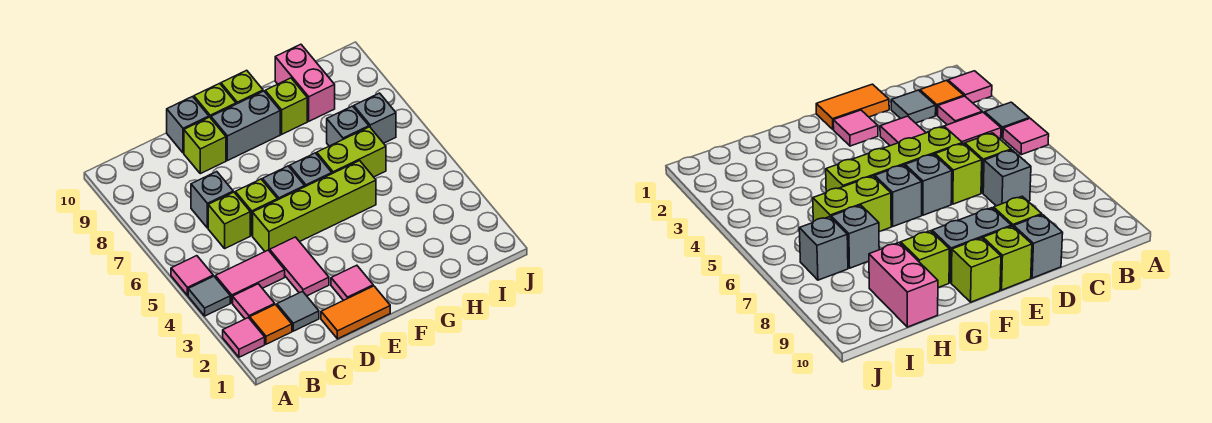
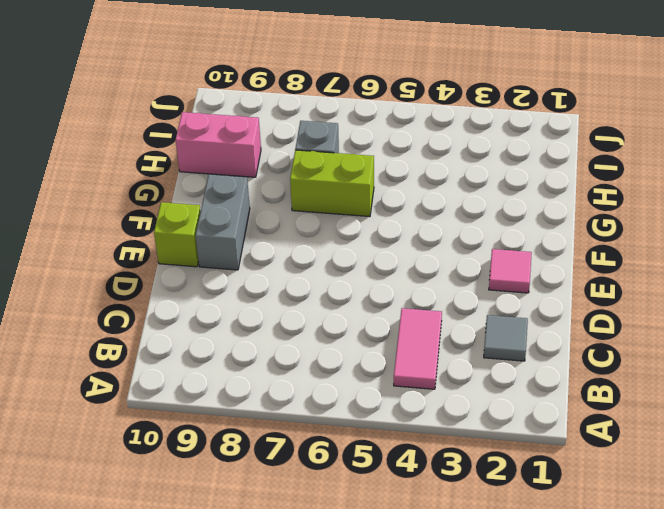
lime 1x2 brick [290,150,374,217] -> lime 1x2 brick turned to [317,127,386,177]
none -> pink 1x1 tile [223,318,265,357]
none -> grey 1x1 tile [188,276,230,316]
none -> pink 1x1 tile [171,256,213,295]

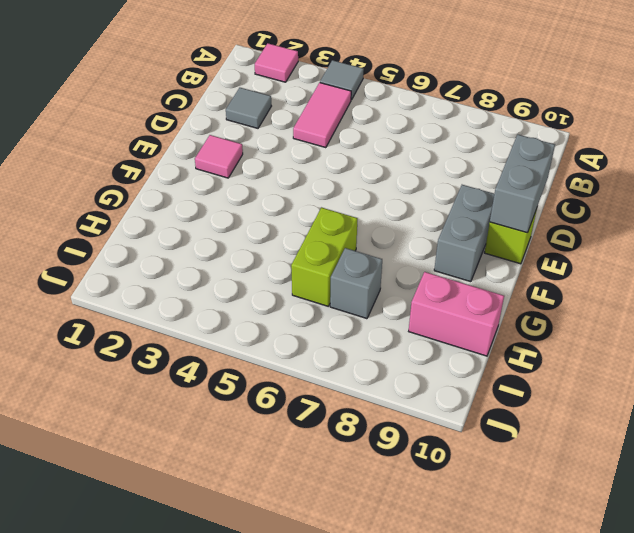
grey 1x2 brick [490,135,555,233] -> none
none -> pink 1x1 tile [171,256,213,295]
none -> orange 1x1 tile [250,305,292,344]
none -> pink 1x1 tile [233,284,275,319]

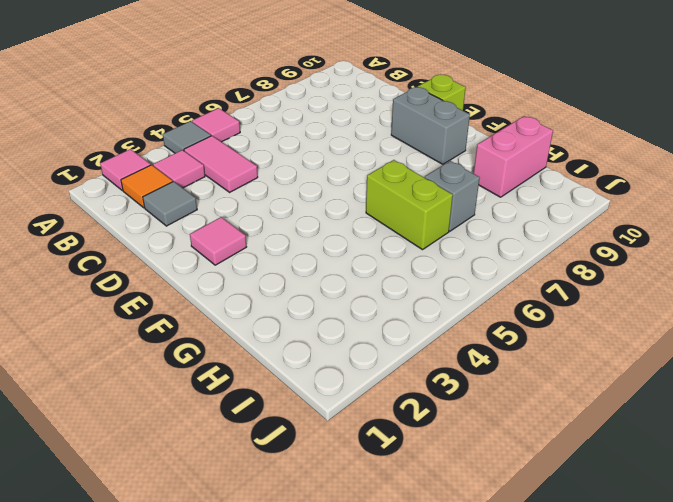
none -> lime 1x1 brick [208,192,250,248]
none -> grey 1x1 brick [191,172,233,228]
none -> orange 1x2 tile [321,286,390,339]

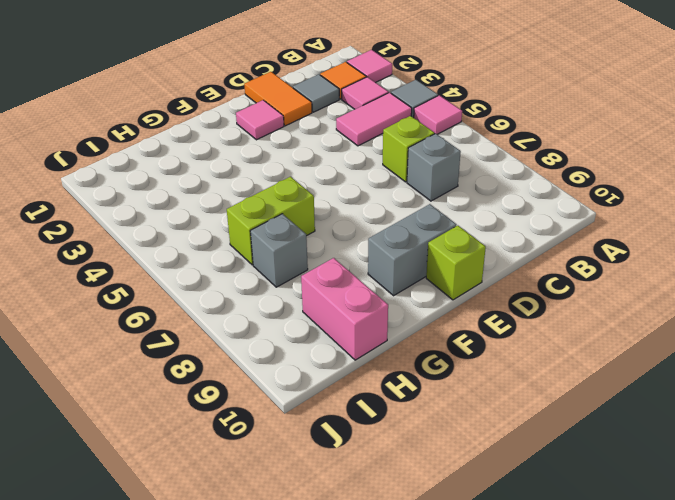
orange 1x2 tile [244,72,312,126] -> orange 1x2 tile turned to [321,286,390,339]
none -> pink 1x2 tile [270,237,329,296]
none -> lime 1x4 brick [253,161,376,251]
none -> lime 1x1 brick [235,179,278,235]

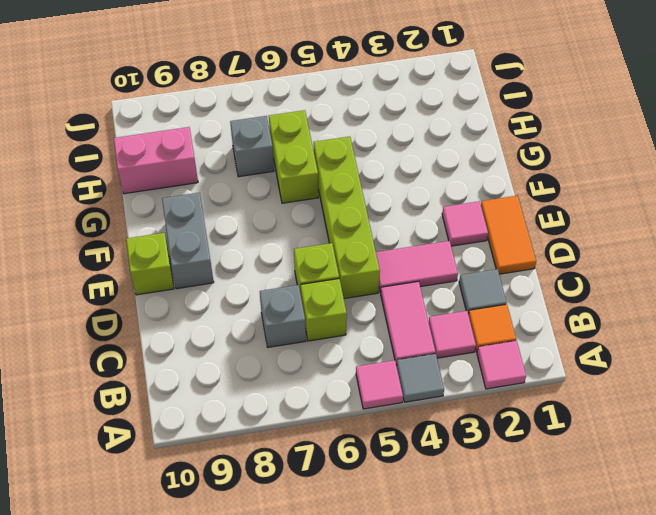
none -> lime 1x1 brick [184,117,226,174]
none -> grey 1x1 brick [167,97,209,153]
none -> grey 1x1 brick [262,166,305,200]

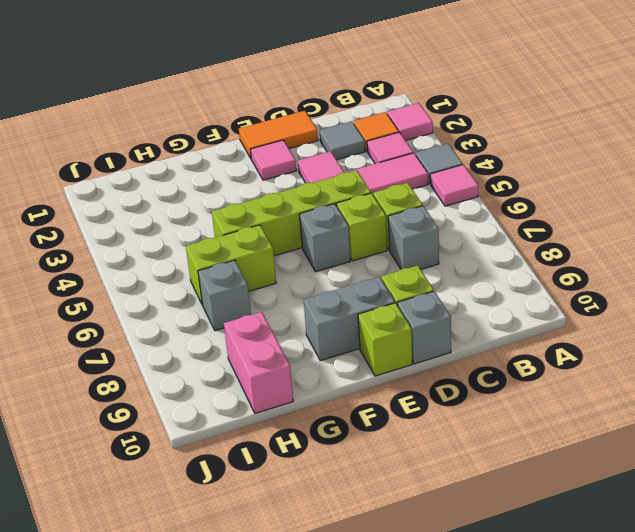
none -> grey 1x1 brick [290,153,332,187]
none -> lime 1x1 brick [221,70,263,104]
none -> lime 1x1 brick [265,78,307,134]

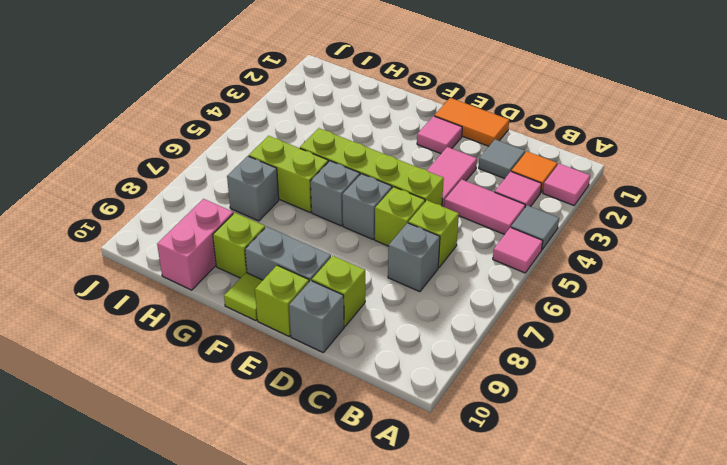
lime 1x1 tile [224,273,263,321] -> lime 1x1 brick [221,70,263,104]
none -> grey 1x1 brick [354,93,396,143]

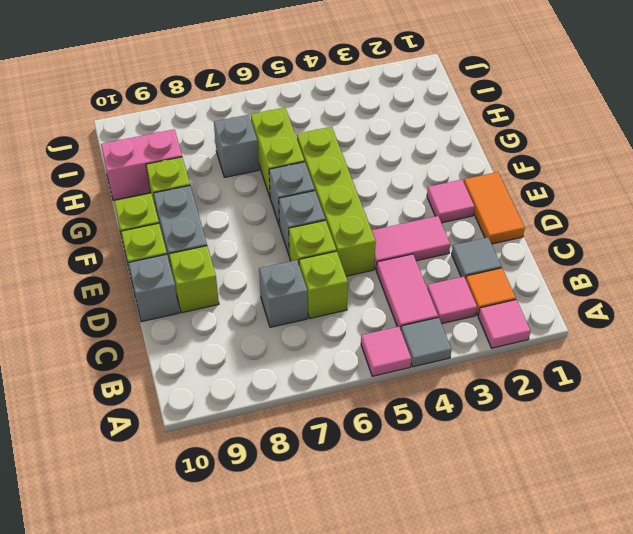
none -> grey 1x1 brick [354,93,396,143]

